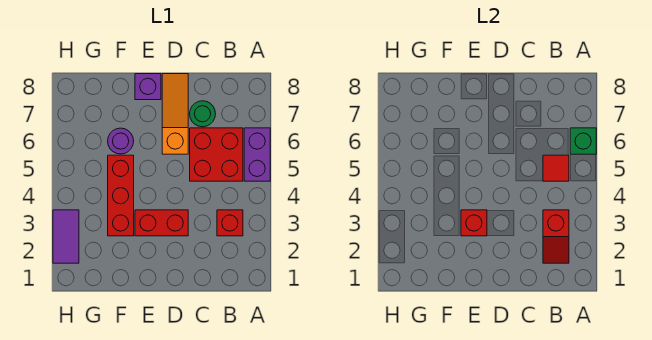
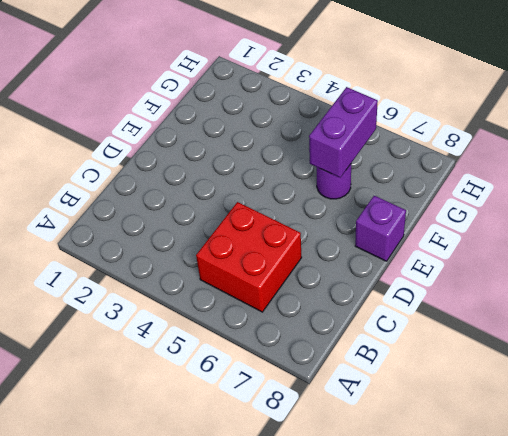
purple 1x2 brick [309,87,378,177] -> purple 1x2 brick turned to [244,128,270,181]
none -> red 1x1 brick [217,210,243,236]
none -> green 1x1 round brick [190,101,216,127]
none -> red 1x2 brick [135,210,188,236]

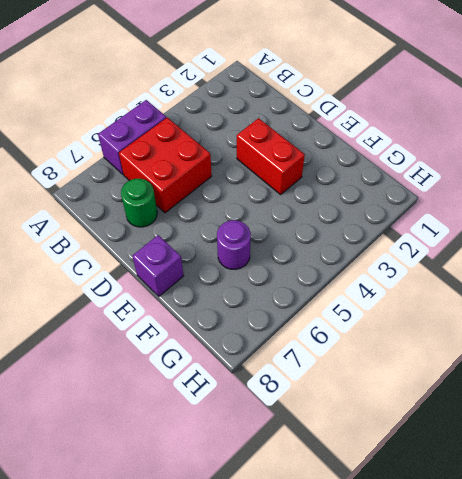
none -> red 1x1 brick [217,210,243,236]
none -> orange 1x3 slope [162,74,188,154]
none -> red 1x3 brick [108,155,134,236]

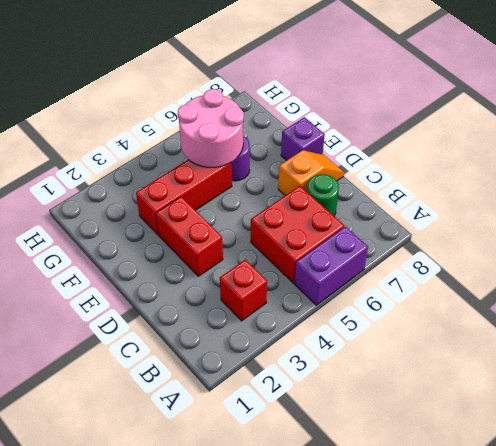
orange 1x2 slope [278,150,344,195] -> orange 1x3 slope [162,74,188,154]
pink 2x2 round brick [178,89,244,167] -> none
none -> purple 1x2 tile [53,210,79,263]
none -> green 1x1 brick [570,128,596,154]
none -> red 1x2 slope [543,210,569,263]

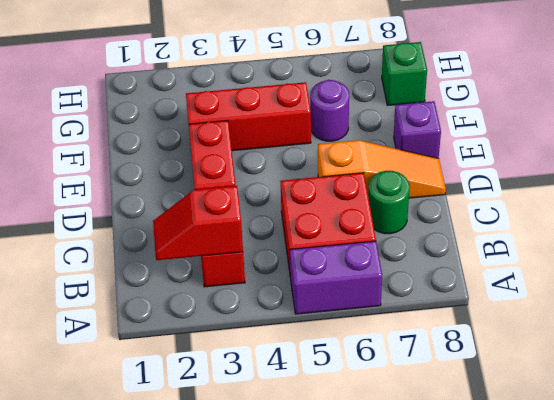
green 1x1 brick [382,42,427,106] -> green 1x1 brick moved to [570,128,596,154]
none -> purple 1x2 tile [53,210,79,263]
none -> red 1x1 tile [543,155,569,181]
none -> red 1x1 brick [461,210,487,236]

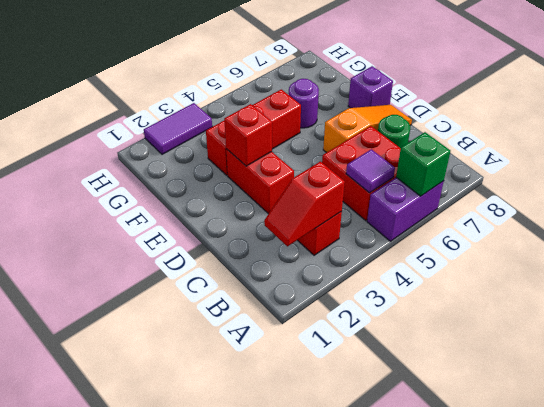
purple 1x1 tile [346,149,395,193] -> red 1x1 tile [543,155,569,181]

